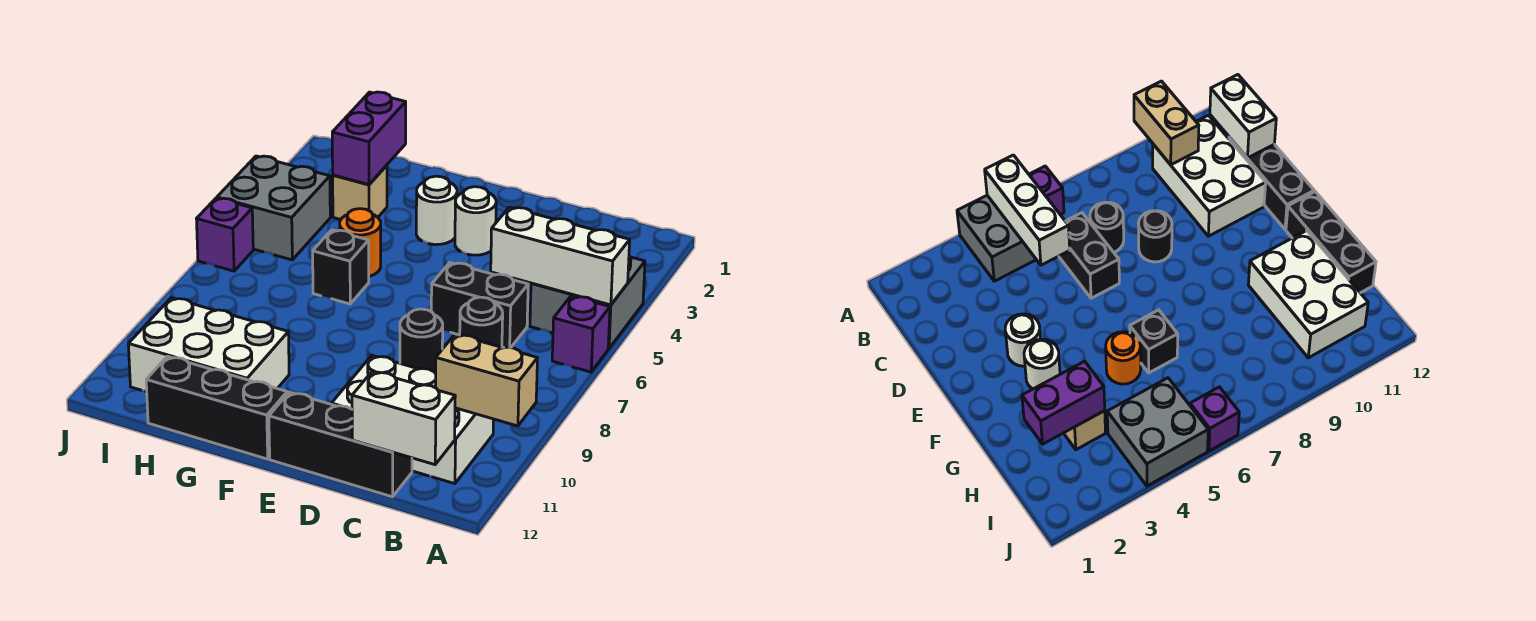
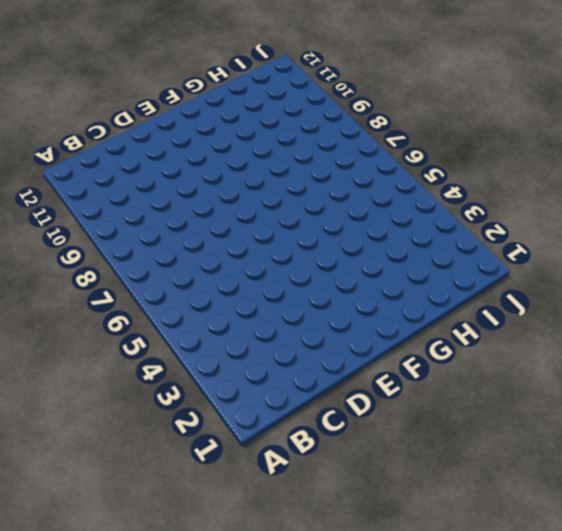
none -> grey 2x2 brick [530,256,645,349]
none -> purple 1x1 brick [552,296,610,372]
none -> white 2x3 brick [331,356,493,484]

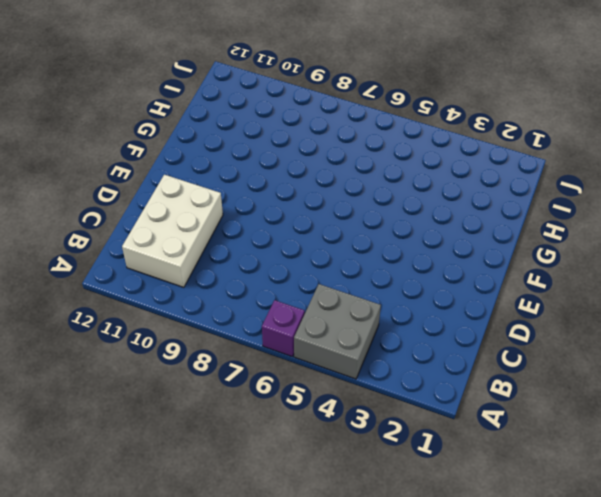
none -> black 1x2 brick [431,263,528,348]
none -> black 1x1 round brick [460,297,503,347]
none -> black 1x3 brick [269,392,412,497]

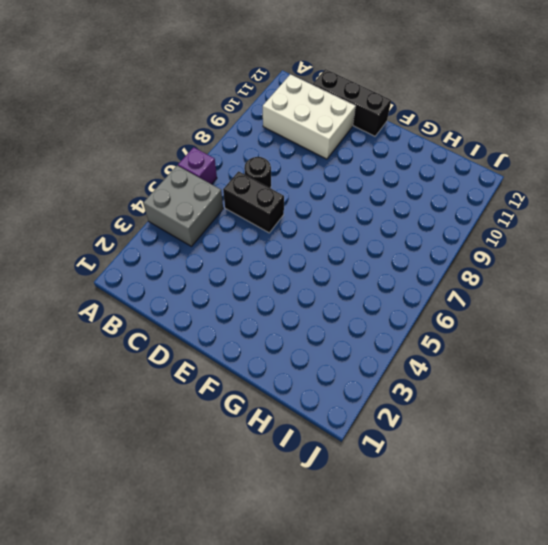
none -> black 1x1 round brick [400,309,443,374]
none -> white 1x1 round brick [455,187,496,255]
none -> white 1x1 round brick [416,176,457,245]

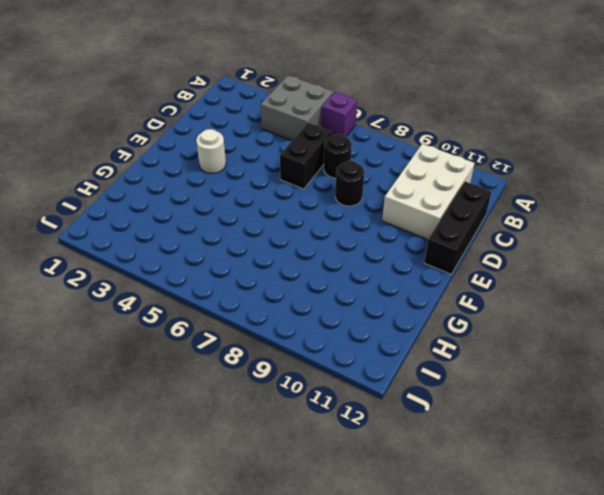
none -> white 1x1 round brick [416,176,457,245]
none -> black 1x3 brick [146,356,287,459]
none -> orange 1x1 round brick [340,209,381,276]

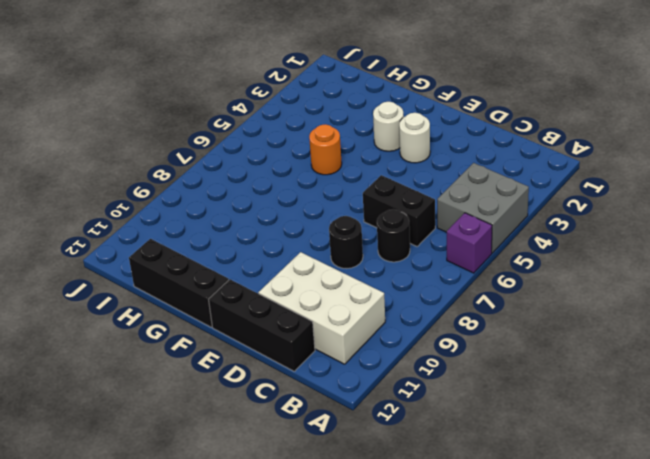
none -> black 1x1 brick [313,230,369,304]
none -> white 2x3 brick [128,298,289,392]
none -> tan 1x1 brick [333,165,387,219]

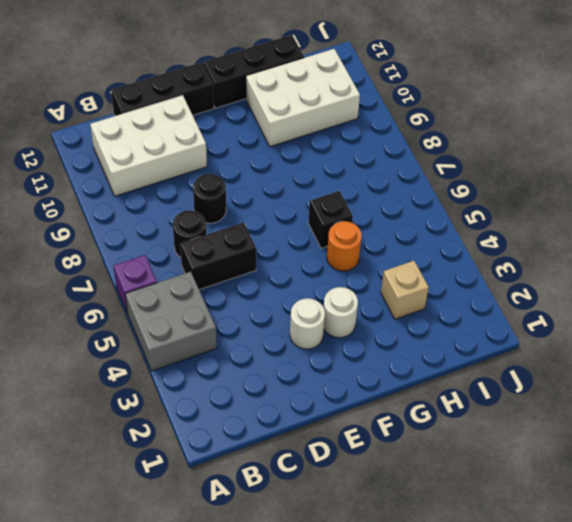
none -> grey 2x2 brick [217,156,330,260]
none -> purple 1x1 brick [197,198,253,271]
none -> white 1x3 brick [491,207,630,305]

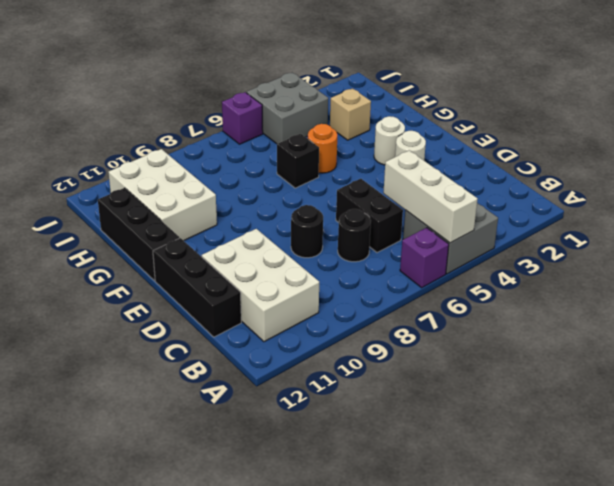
none -> tan 1x2 brick [436,334,537,426]
none -> white 1x2 brick [352,371,455,465]
none -> purple 1x2 brick [332,92,406,185]

